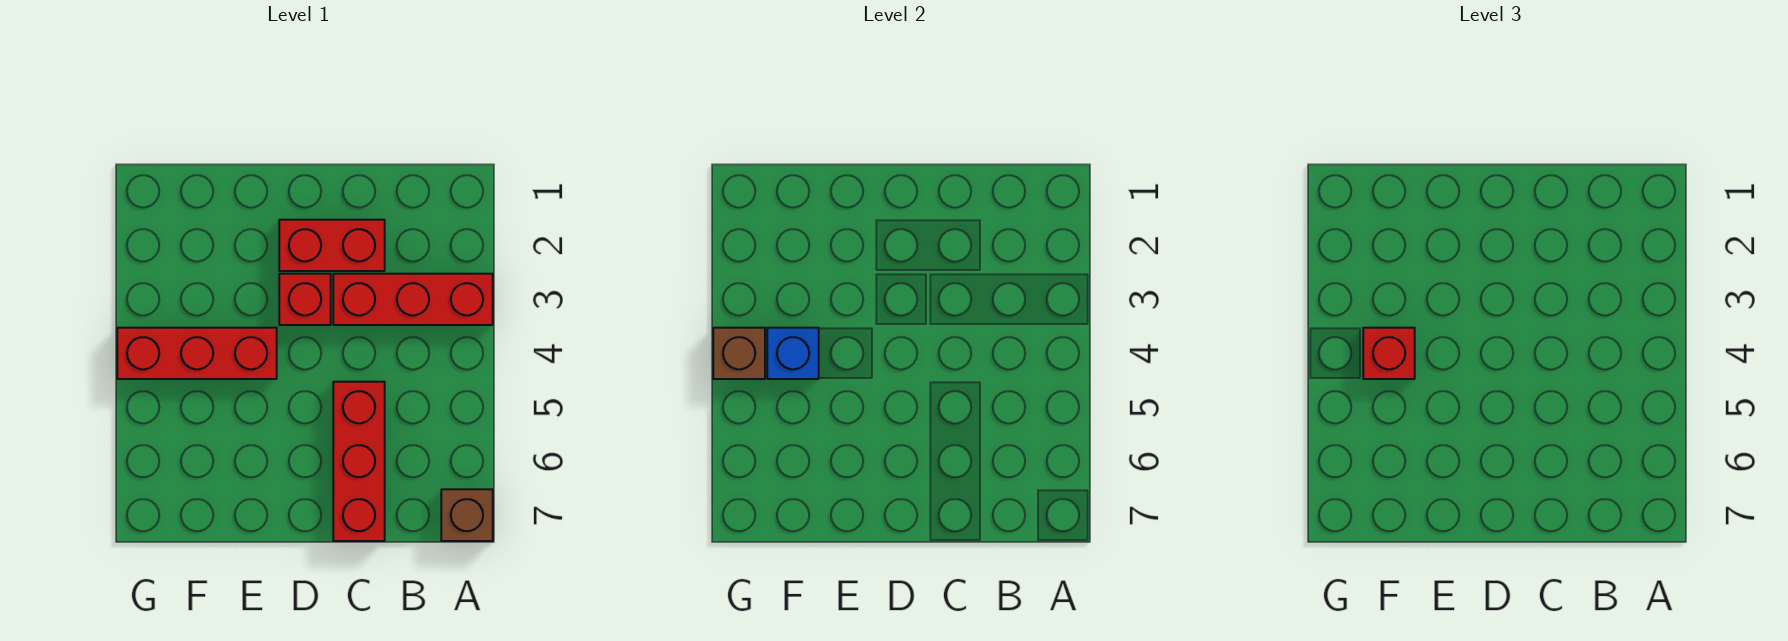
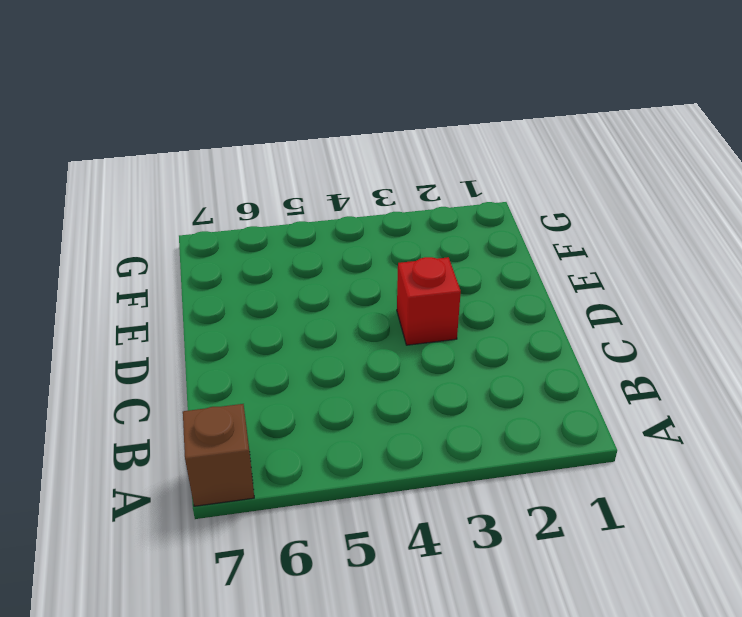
none -> red 1x3 brick [333,274,493,325]
none -> red 1x2 brick [279,220,385,271]

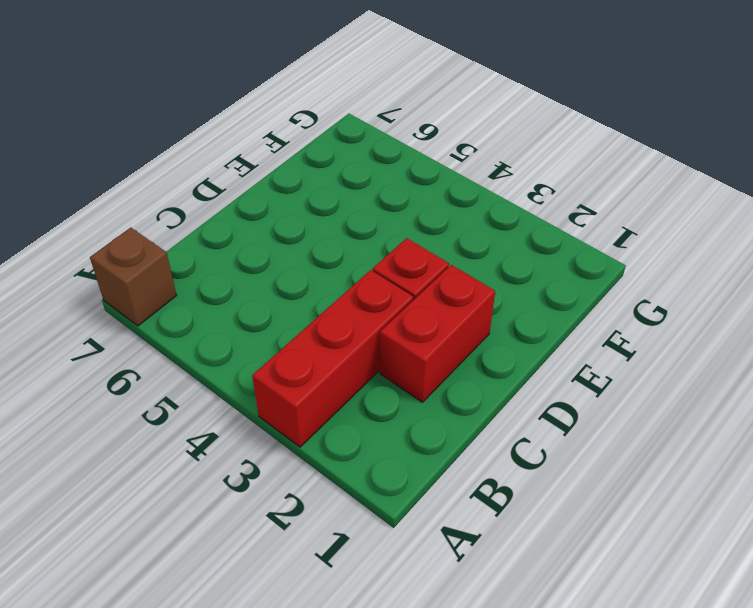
none -> red 1x3 brick [333,382,385,541]
none -> red 1x3 brick [117,328,277,379]

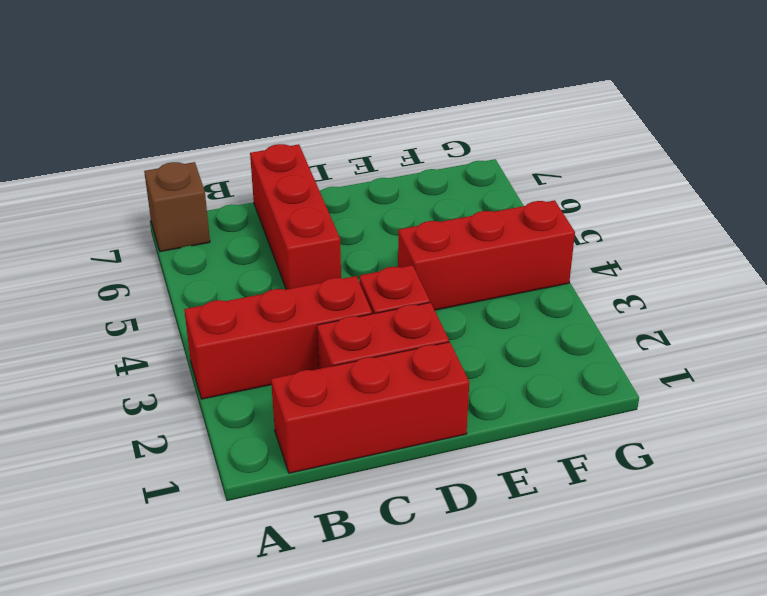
red 1x3 brick [271,342,469,473] -> none
none -> blue 1x1 brick [767,328,819,379]
none -> brown 1x1 brick [713,328,765,379]

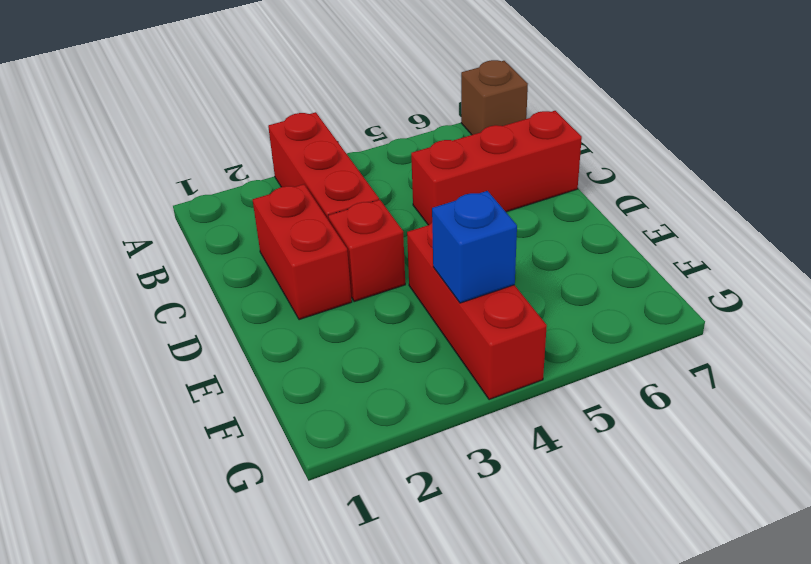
none -> brown 1x1 brick [713,328,765,379]
none -> red 1x1 brick [1363,328,1415,379]

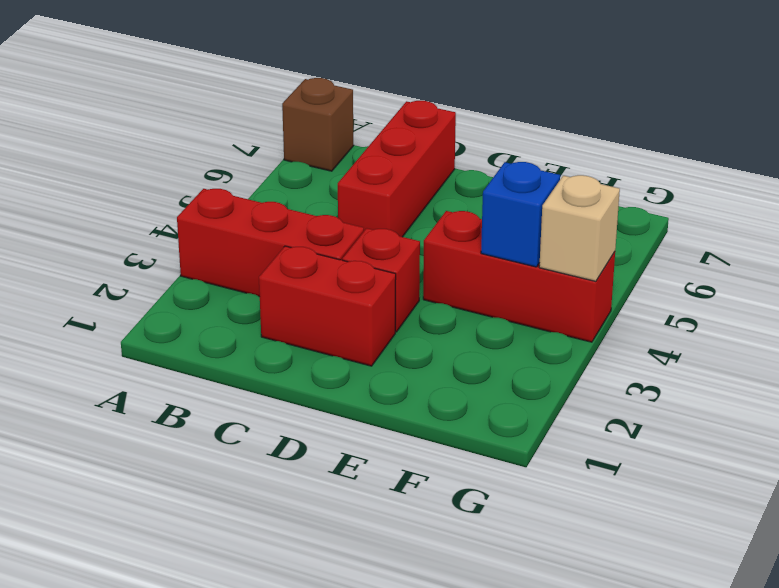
tan 1x1 brick [539,175,620,281] -> brown 1x1 brick [713,328,765,379]
none -> red 1x1 brick [1363,328,1415,379]

